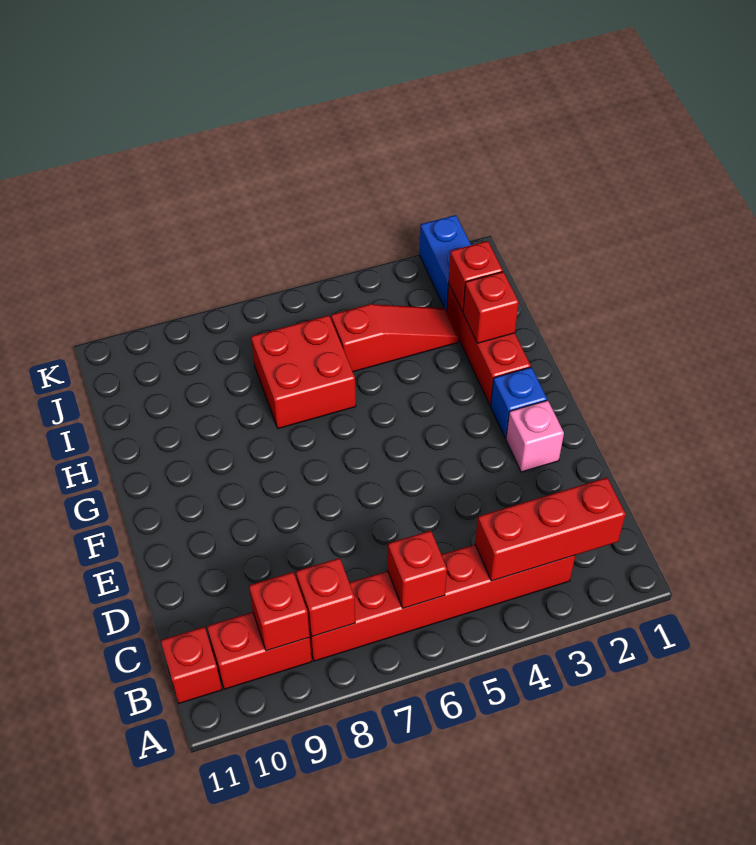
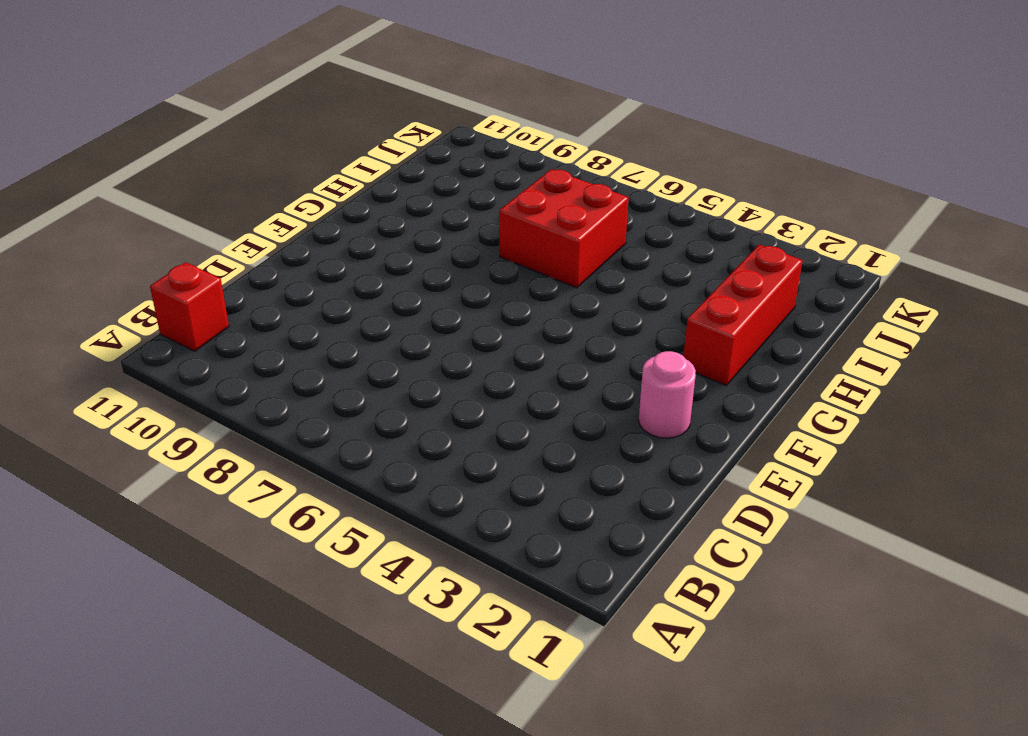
pink 1x1 round brick [638,351,696,438] -> pink 1x1 brick [506,400,564,472]
none -> red 1x6 brick [309,545,575,661]
none -> red 1x2 brick [207,612,312,689]
none -> blue 1x1 brick [490,367,547,438]

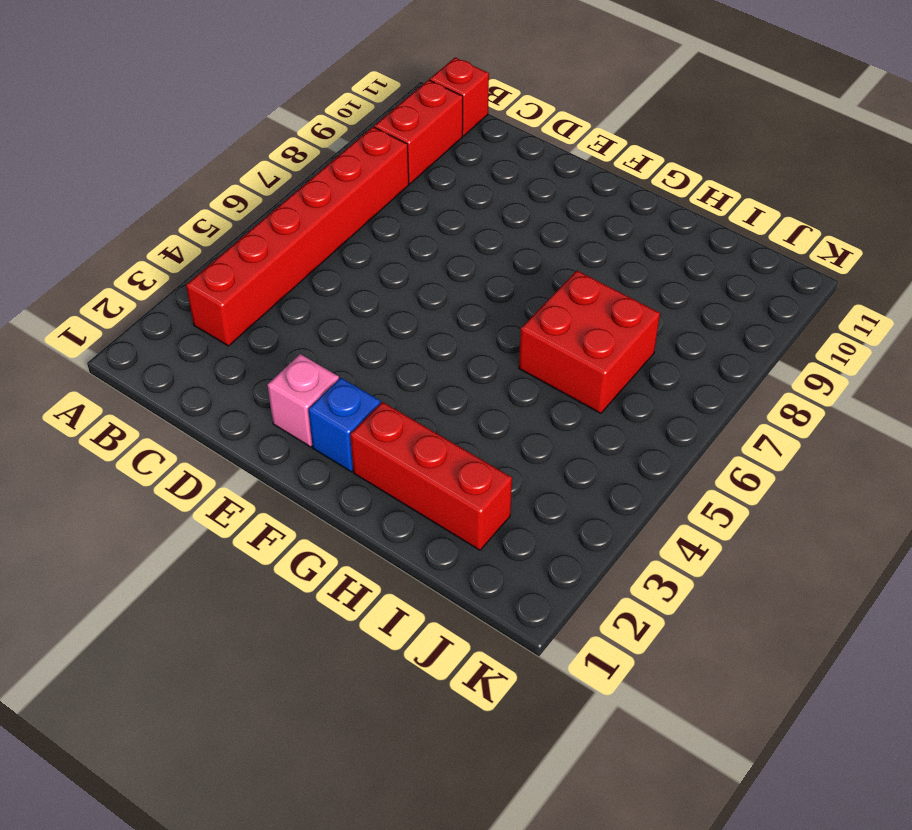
none -> red 1x3 slope [331,304,459,372]
none -> blue 1x2 brick [419,215,471,311]
none -> red 1x3 brick [475,478,626,581]

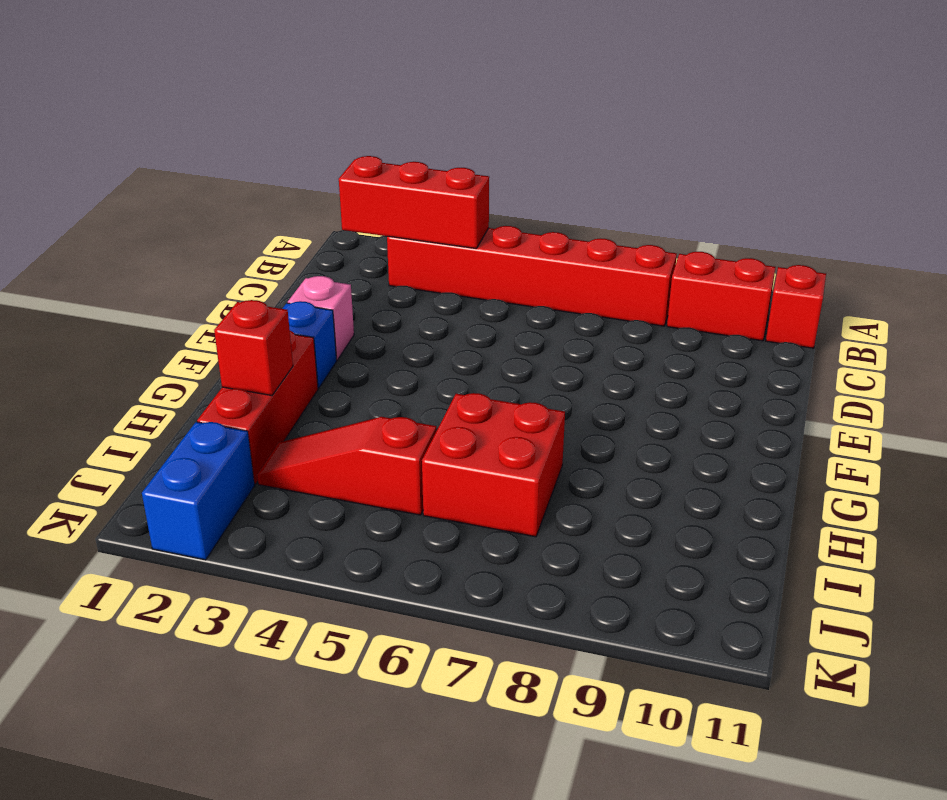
none -> red 1x1 brick [388,531,447,608]
none -> red 1x1 brick [296,558,355,637]
none -> red 1x1 brick [249,572,310,651]

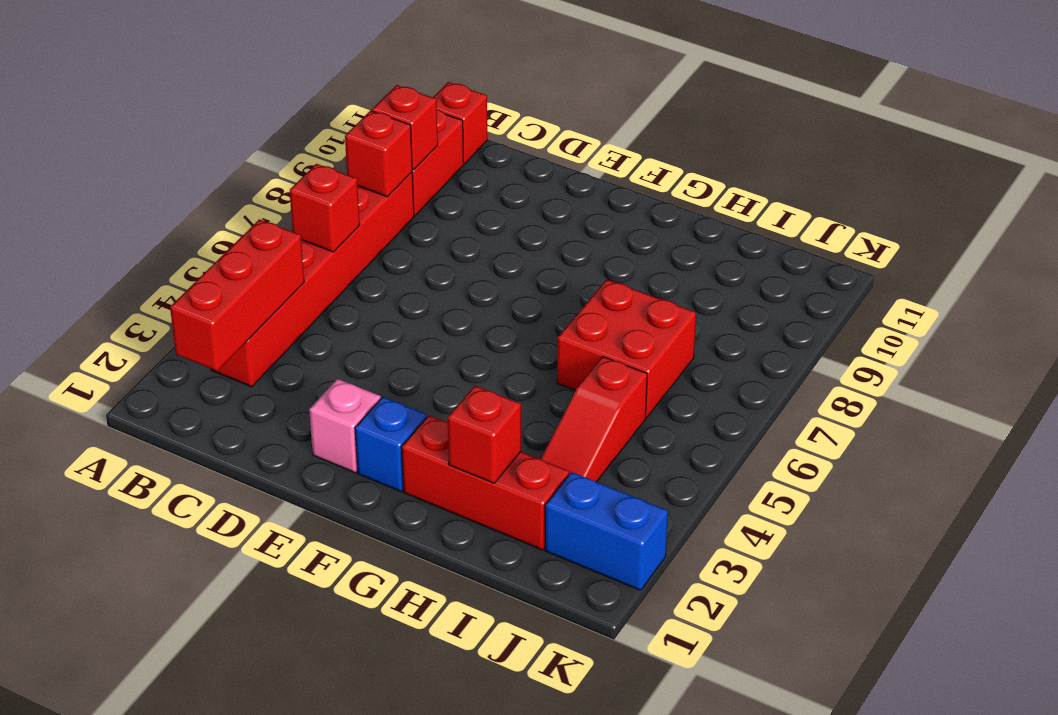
none -> red 1x1 brick [449,241,503,312]

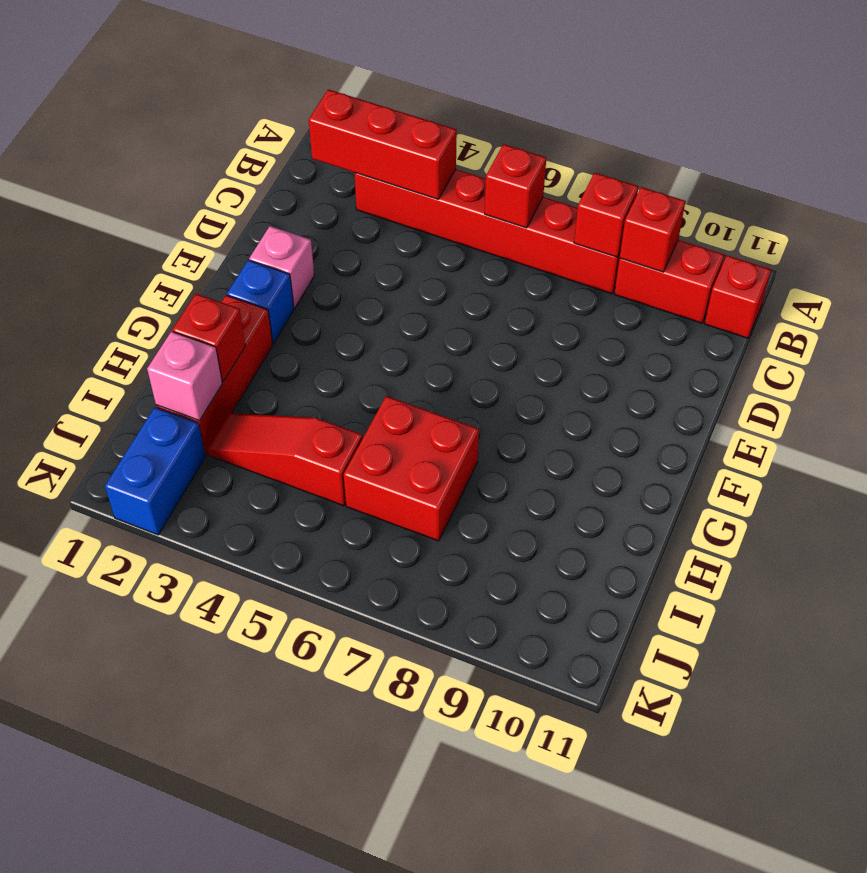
pink 1x1 brick [147,331,222,420] -> red 1x1 brick [449,241,503,312]

